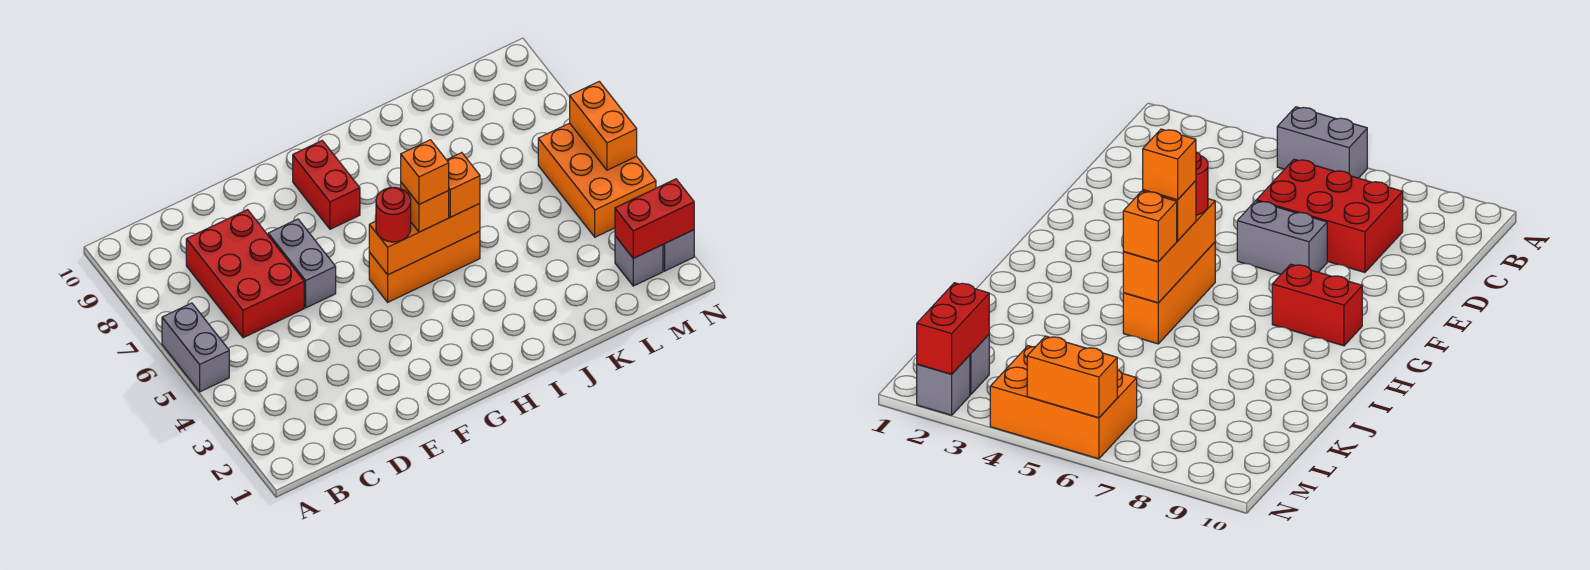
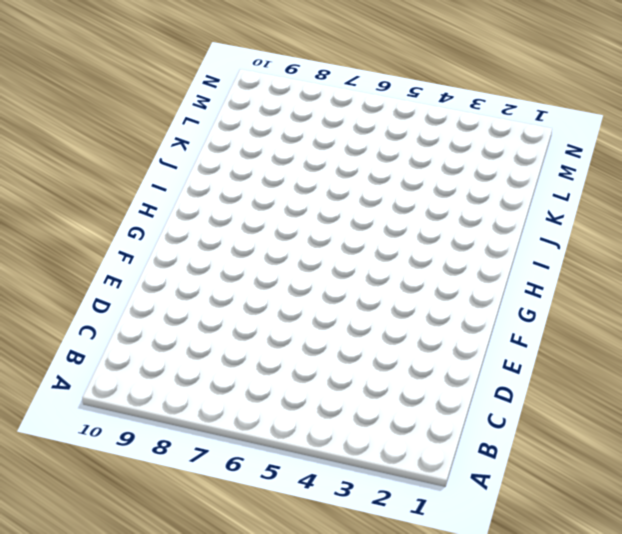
none -> grey 1x2 brick [162,303,229,392]
none -> red 2x3 brick [186,210,304,338]
none -> grey 1x2 brick [268,219,336,308]

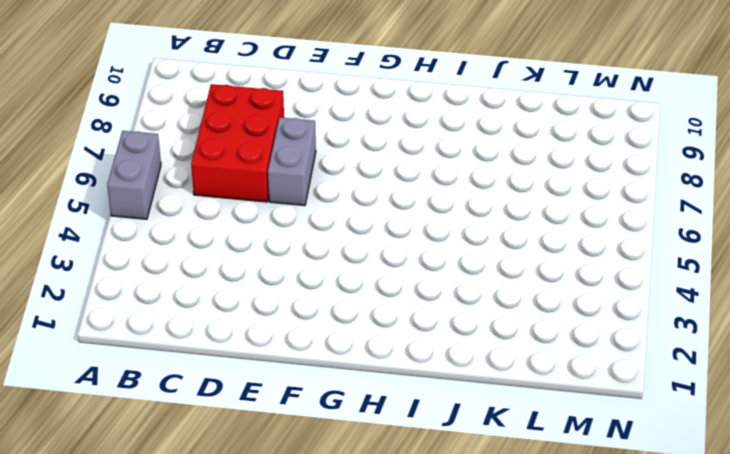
none -> orange 1x3 brick [369,231,480,302]
none -> red 1x2 brick [293,141,360,229]
none -> grey 1x1 brick [615,236,663,286]

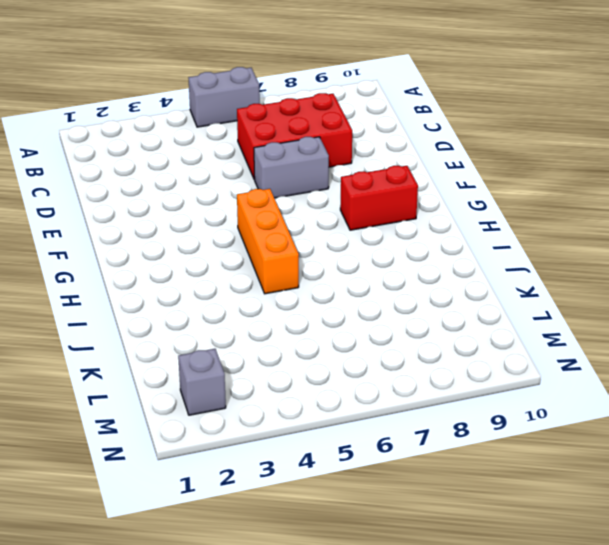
none -> orange 2x3 brick [538,123,656,237]
none -> grey 1x1 brick [663,230,694,271]
none -> orange 1x3 brick [369,204,480,275]

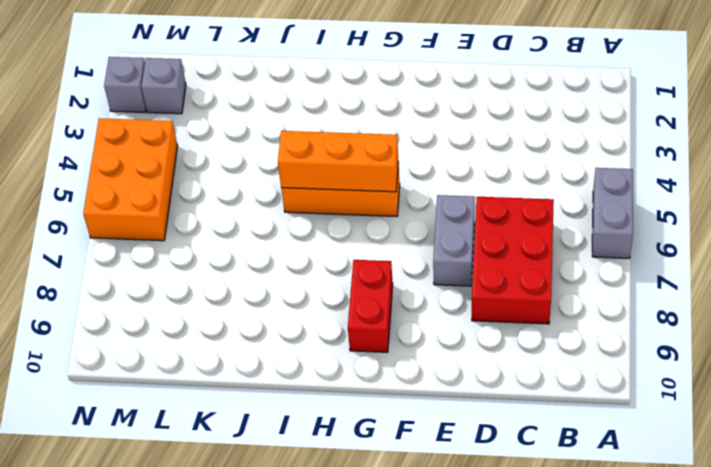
none -> red 1x2 brick [615,179,694,258]
none -> orange 1x2 brick [570,82,637,170]
none -> red 1x1 round brick [376,187,411,242]

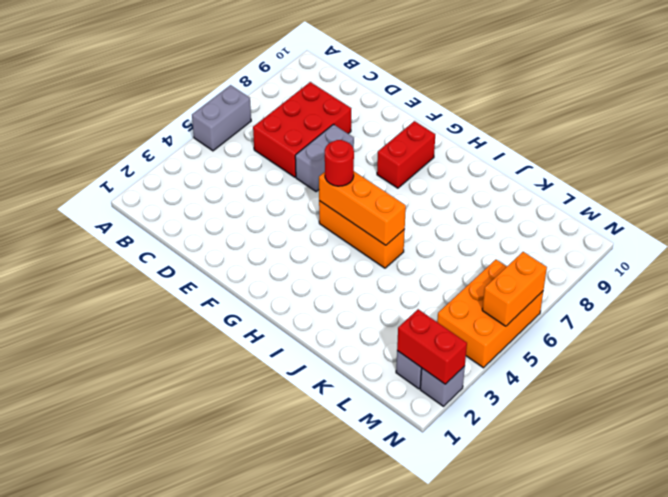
none -> orange 1x1 brick [401,182,449,232]
none -> orange 1x1 brick [447,153,480,217]
none -> orange 1x1 brick [401,140,449,204]

